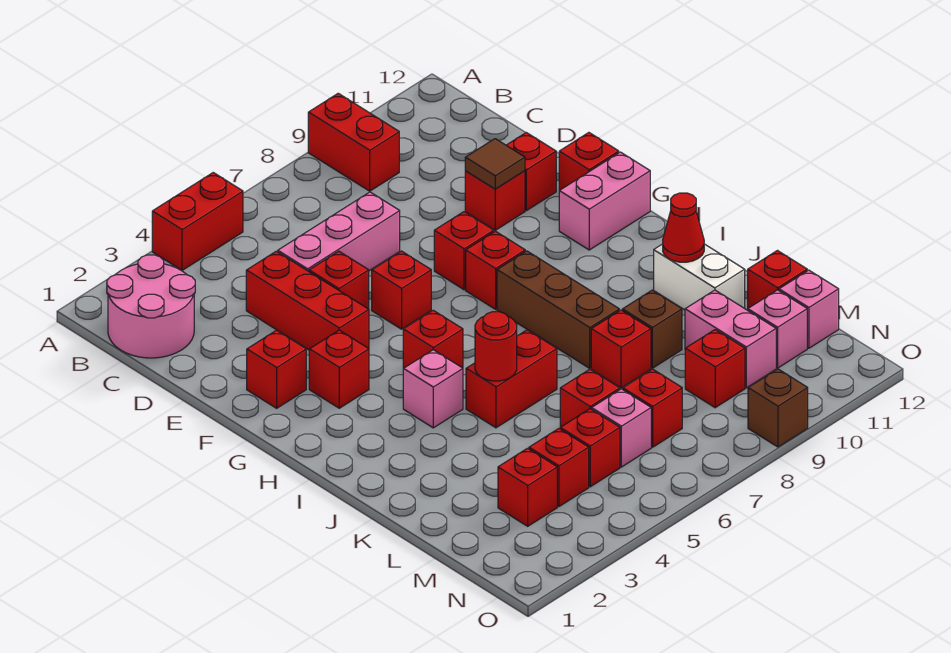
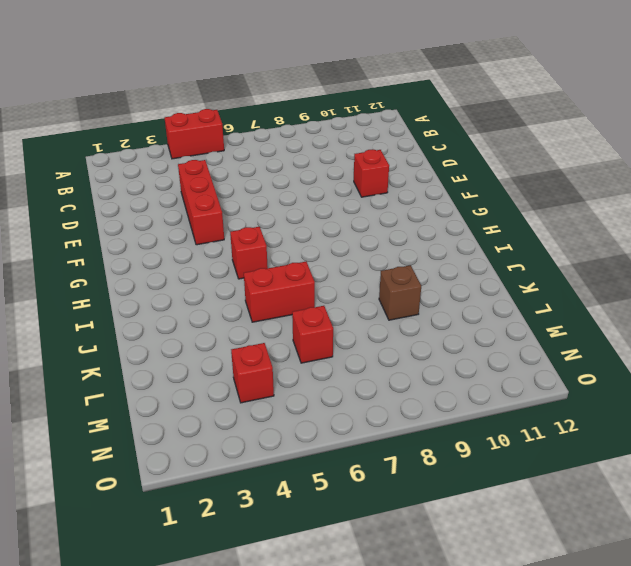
none -> red 1x2 brick [308,93,399,191]
none -> pink 2x2 round brick [107,255,195,358]
none -> pink 1x3 brick [278,192,400,271]
none -> red 1x1 brick [309,251,369,309]

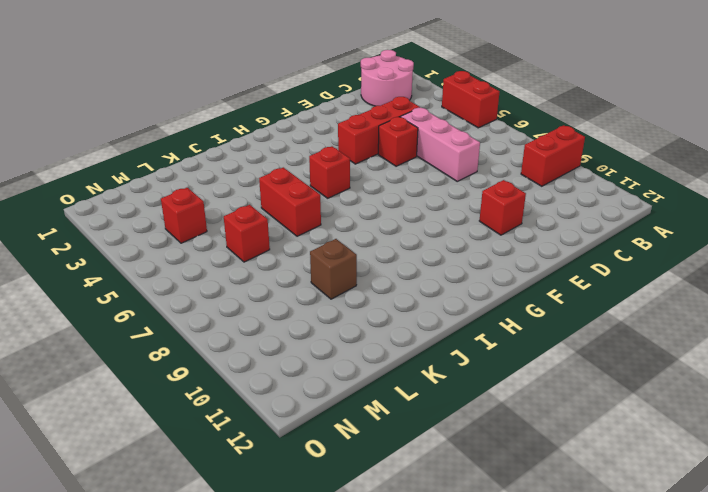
none -> red 1x1 brick [506,133,556,211]
none -> red 1x1 brick [247,330,306,408]
none -> red 1x1 brick [372,251,431,329]
none -> red 1x1 brick [434,212,494,290]

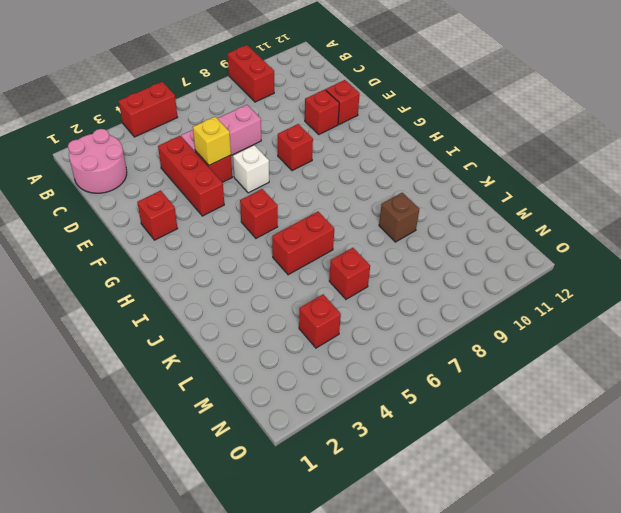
yellow 1x1 brick [193,117,231,165] -> none
white 1x1 brick [233,145,269,193] -> red 1x1 brick [372,251,431,329]
none -> red 1x1 brick [559,133,619,191]
none -> red 1x1 brick [309,330,369,408]
none -> red 1x1 brick [466,231,525,309]
none -> pink 1x2 brick [559,152,650,250]

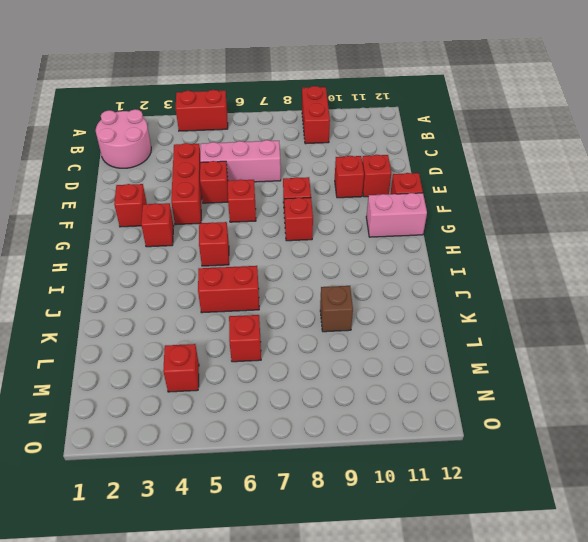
none -> brown 1x3 brick [497,251,619,368]
none -> pink 1x1 brick [403,350,463,428]
none -> white 1x2 brick [654,244,745,310]
none -> red 1x1 brick [591,310,651,388]

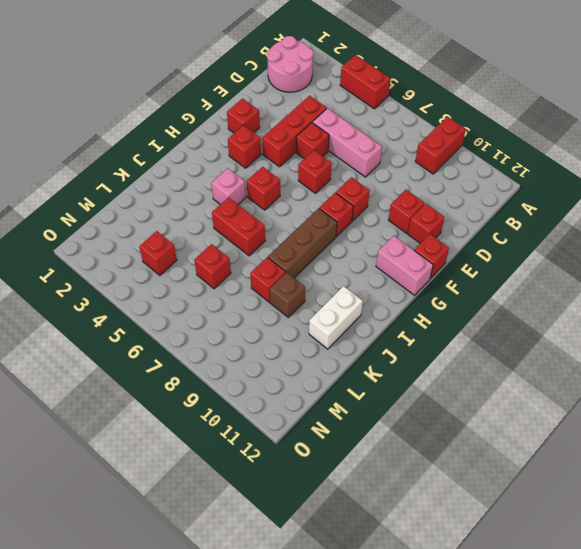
none -> pink 1x2 brick [685,290,776,388]
none -> red 1x1 brick [748,251,807,308]
none -> red 1x1 brick [498,448,557,526]
none -> red 1x1 brick [560,409,620,487]

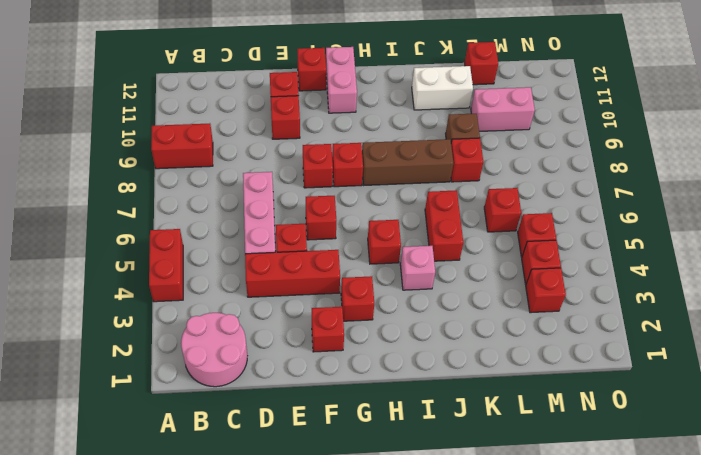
none -> pink 1x1 brick [592,389,651,467]
none -> red 1x1 brick [623,369,682,447]
none -> red 1x1 brick [685,330,745,408]
none -> pink 1x1 brick [748,290,807,368]

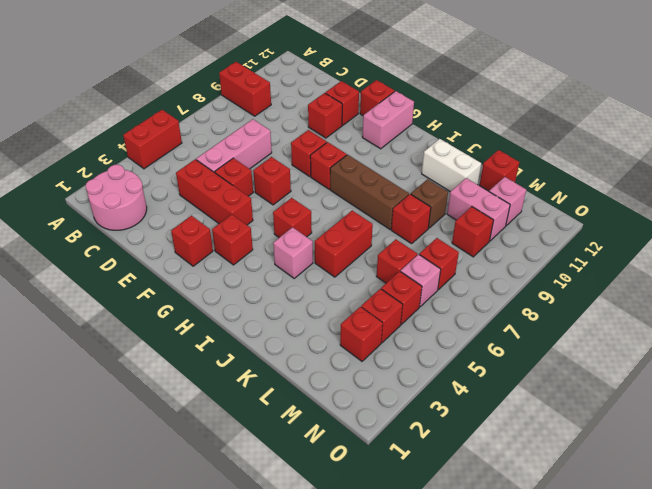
none -> pink 1x1 brick [779,270,839,348]
none -> brown 1x1 brick [748,369,808,447]
none -> brown 1x1 tile [465,139,525,189]
none -> red 1x1 round brick [475,312,517,381]

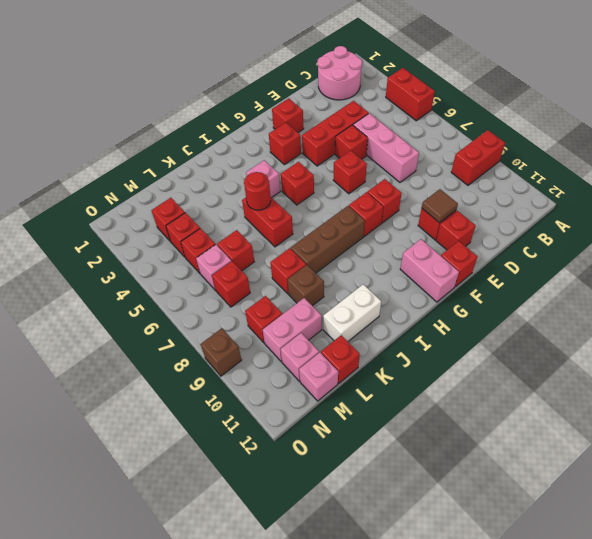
none -> red 1x1 cone [663,193,704,262]

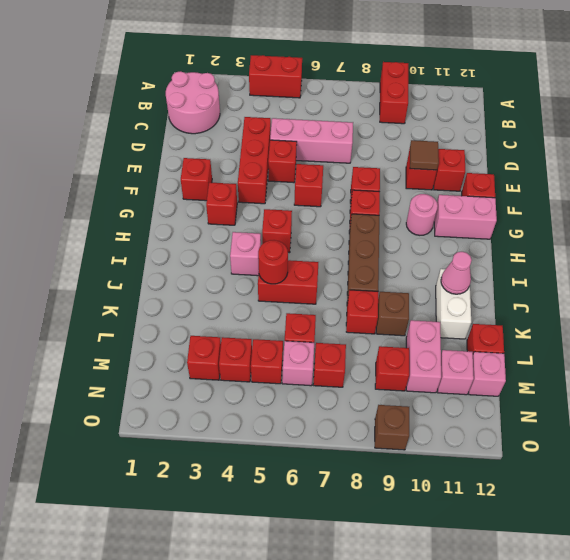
pink 1x1 round brick [406,194,438,235] -> none
pink 1x1 cone [441,252,472,294] -> red 1x1 cone [663,193,704,262]

